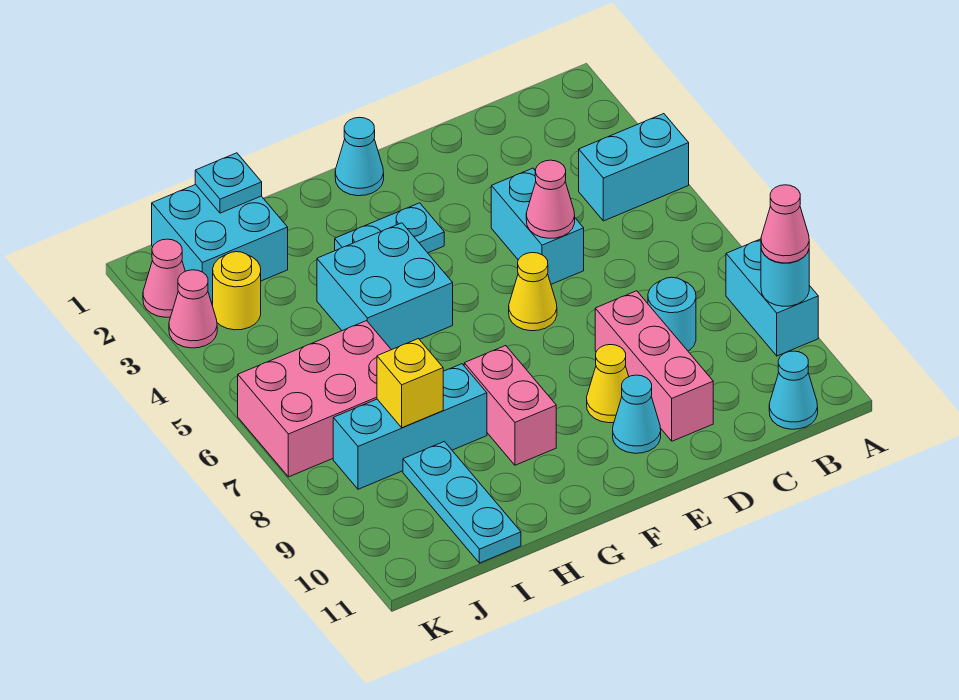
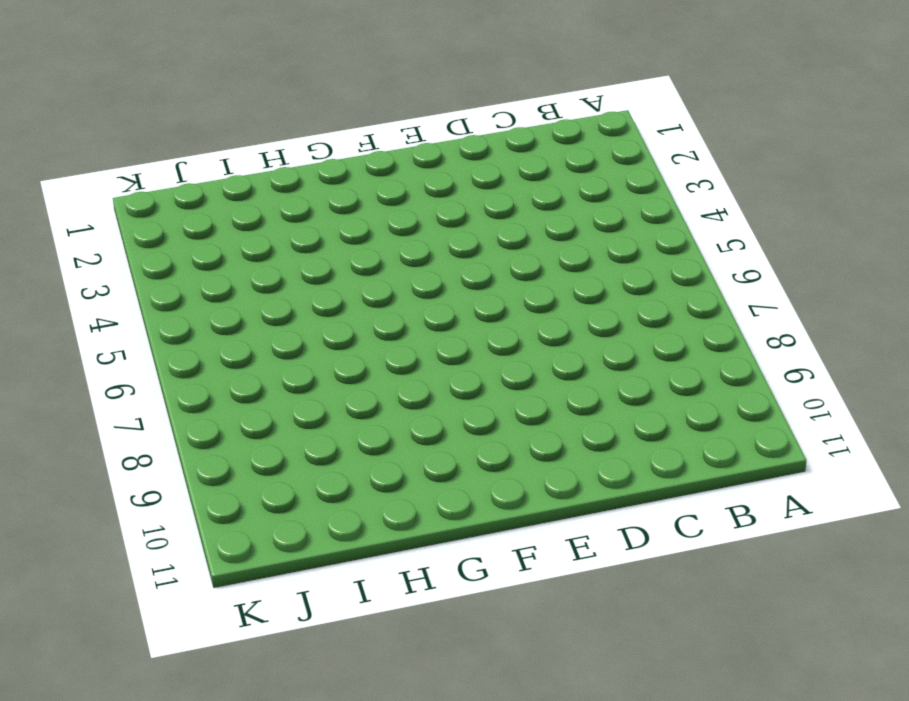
none -> cyan 1x2 brick [579,114,689,221]
none -> cyan 1x2 brick [726,239,818,356]
none -> cyan 1x1 cone [769,351,818,429]

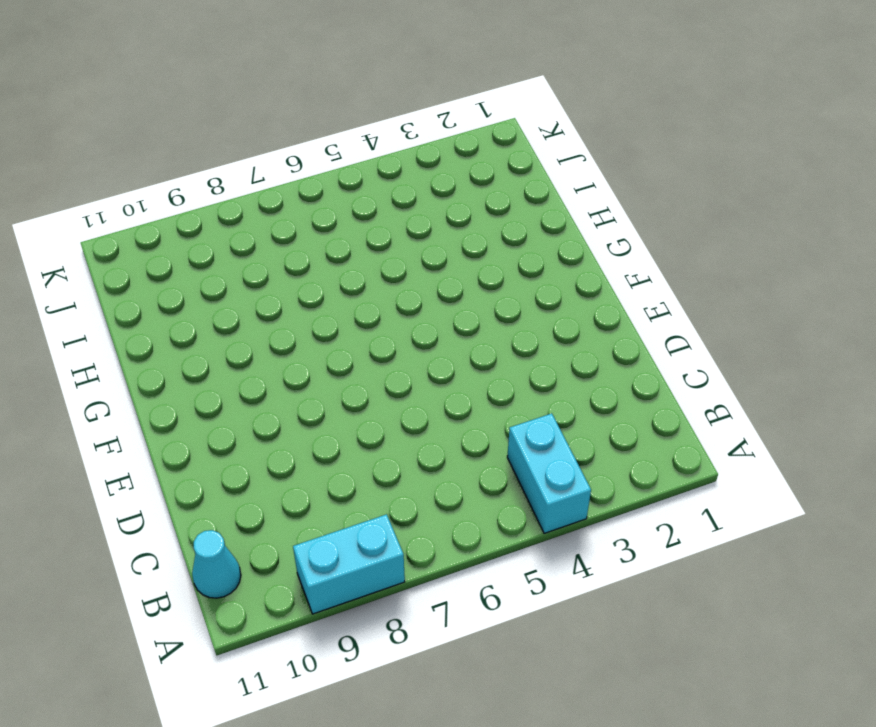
none -> cyan 1x1 round brick [648,277,696,351]
none -> cyan 1x2 brick [491,168,584,284]
none -> pink 1x3 brick [595,291,713,441]

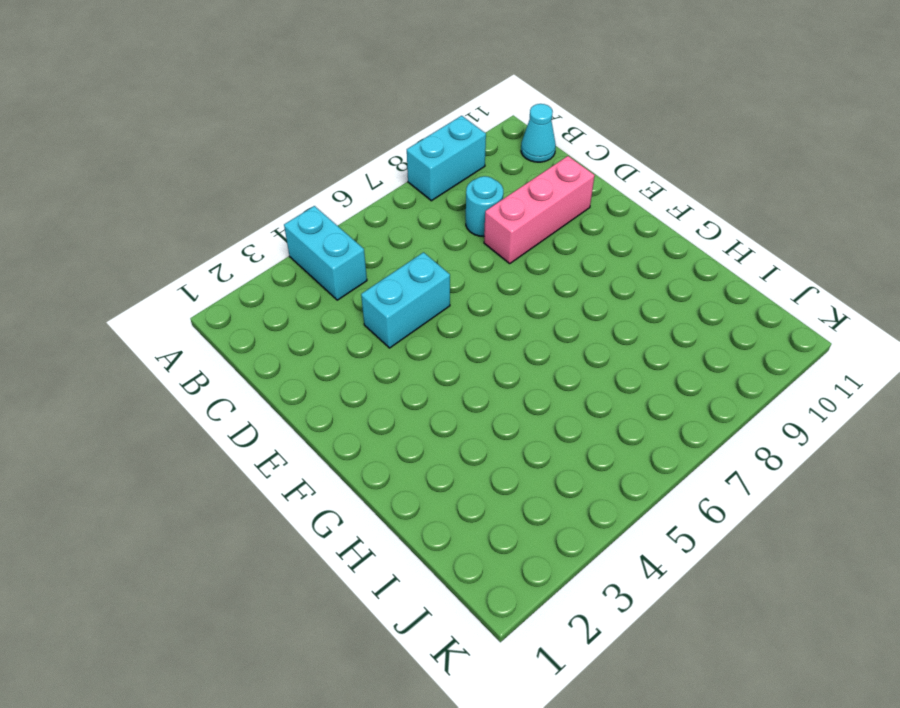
none -> yellow 1x1 cone [509,253,557,331]
none -> yellow 1x1 cone [587,345,629,423]
none -> cyan 1x1 cone [613,375,661,453]

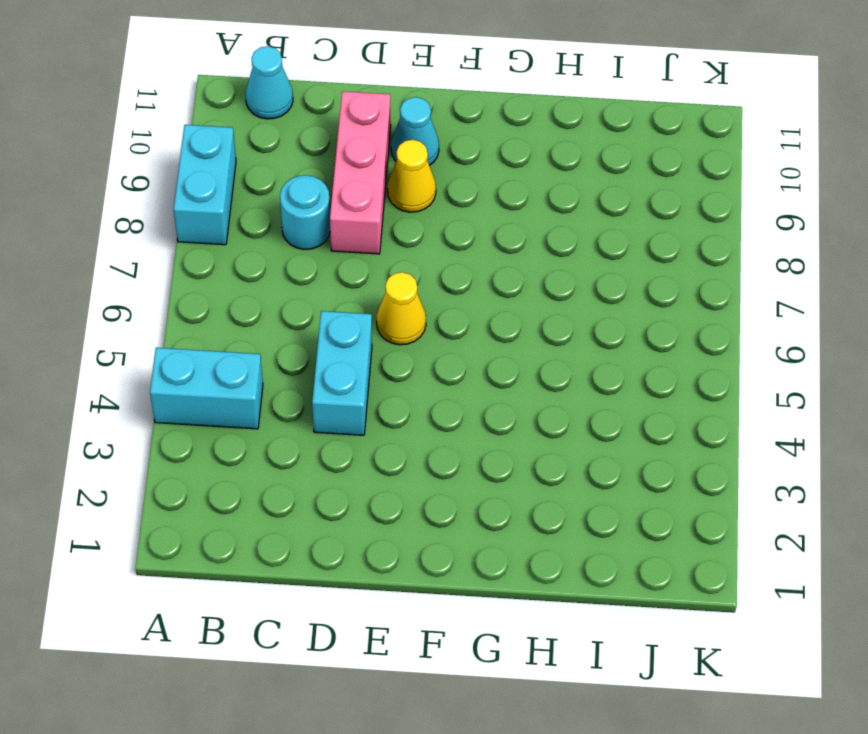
none -> cyan 1x1 cone [335,117,384,196]
none -> cyan 1x2 plate [335,203,444,253]
none -> cyan 2x2 brick [317,223,453,350]

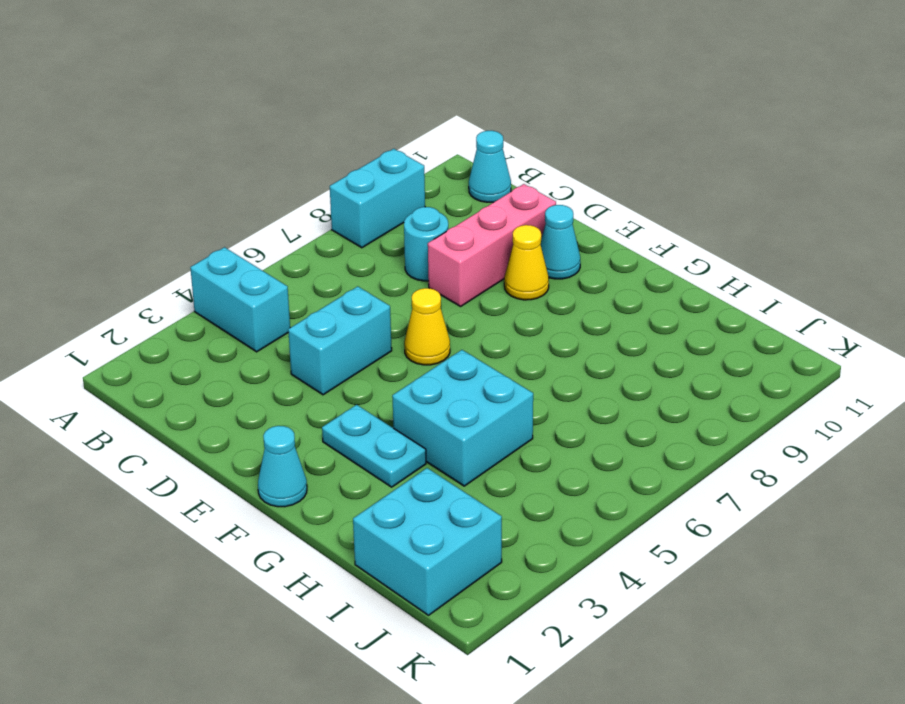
none -> pink 1x2 brick [464,346,556,465]
none -> cyan 1x3 brick [333,364,487,489]
none -> pink 2x3 brick [238,321,391,477]

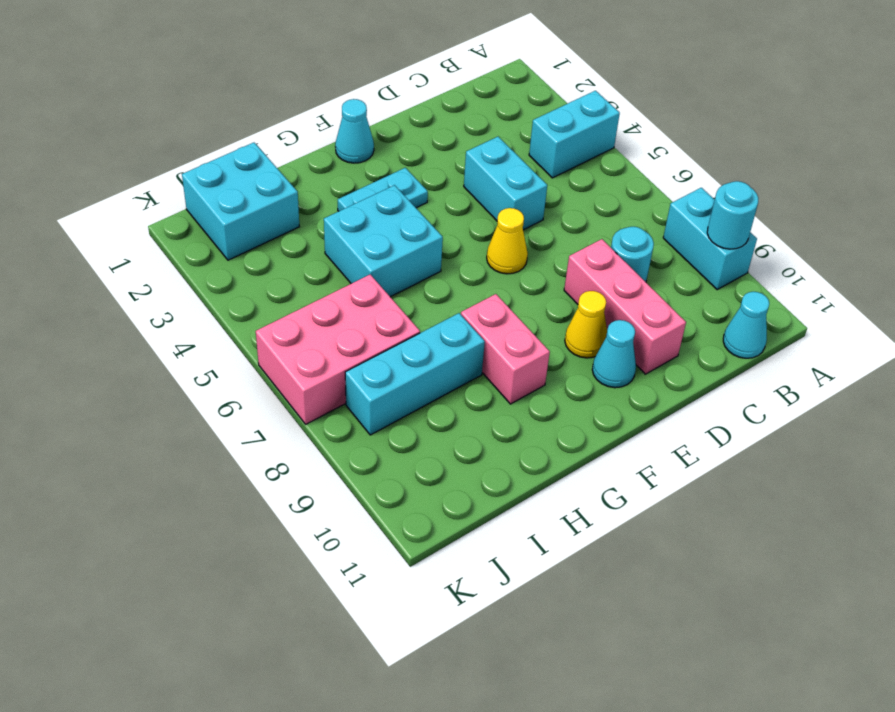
none -> cyan 1x3 plate [403,442,521,563]
none -> yellow 1x1 round brick [213,252,261,330]
none -> pink 1x1 cone [143,239,185,317]

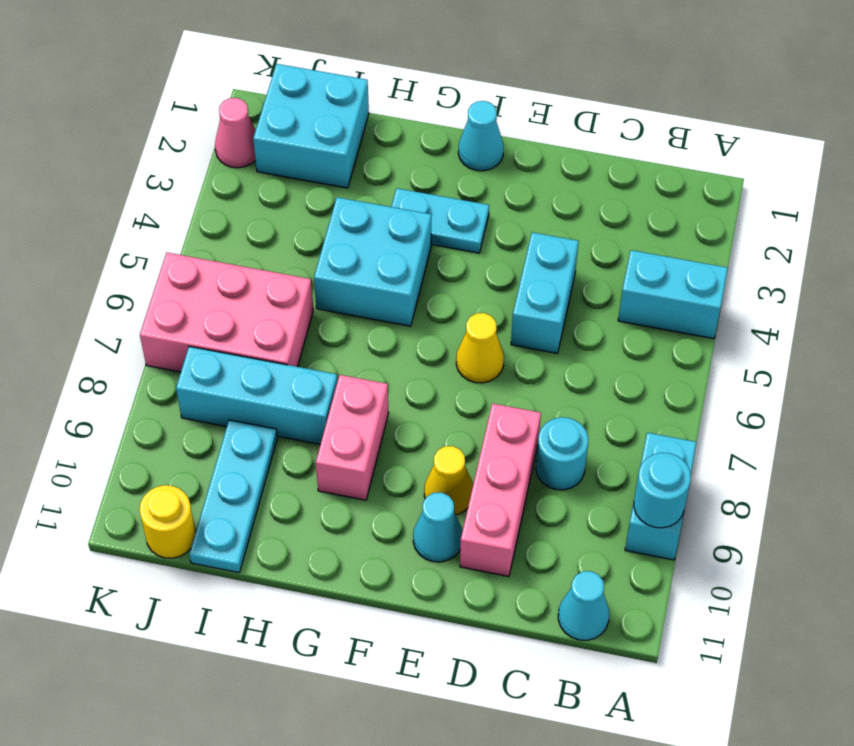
yellow 1x1 round brick [139,485,196,558] -> yellow 1x1 round brick moved to [213,252,261,330]
none -> pink 1x1 cone [169,270,217,348]
none -> pink 1x1 cone [526,160,575,238]
none -> cyan 1x1 plate [195,153,262,213]

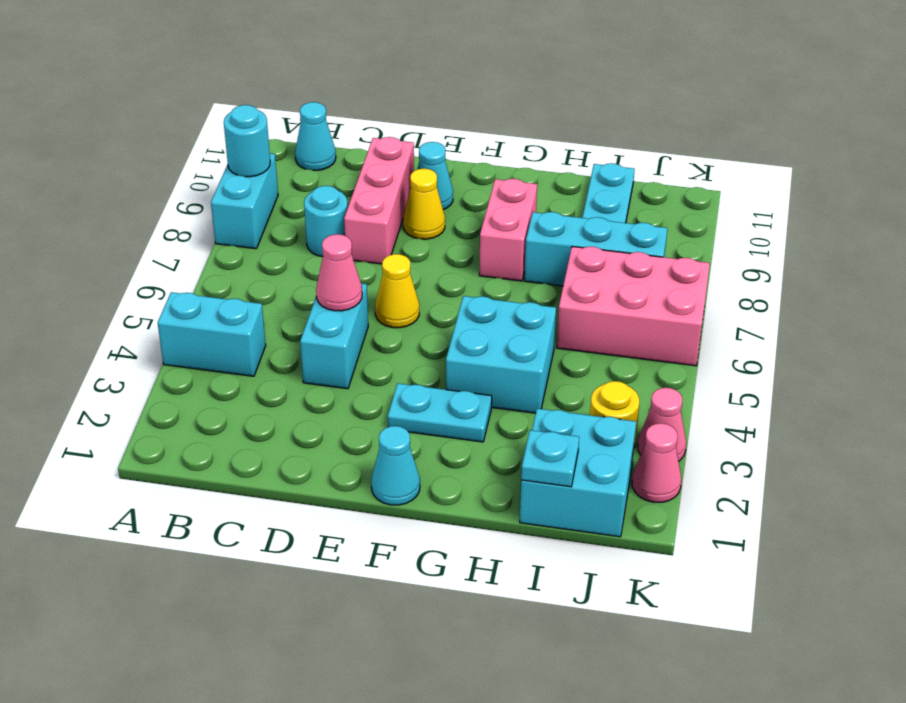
none -> yellow 1x1 brick [377,339,443,428]
none -> pink 1x1 cone [761,185,809,263]

